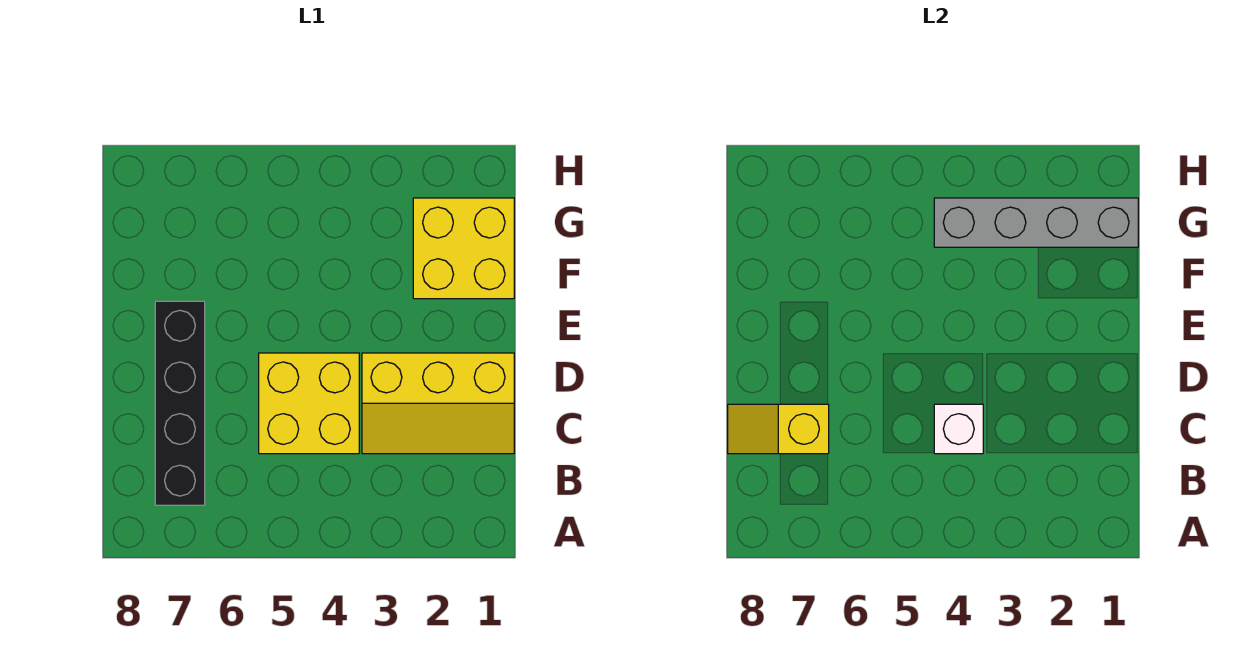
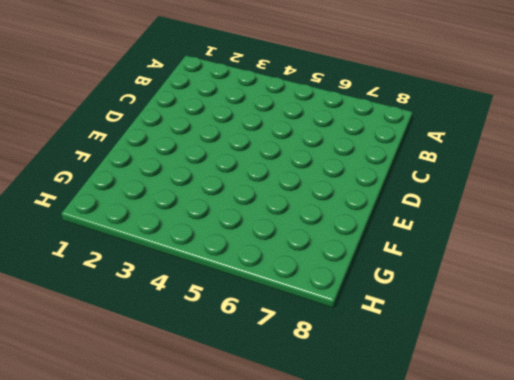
none -> black 1x4 brick [155,301,205,505]
none -> yellow 2x3 slope [362,353,514,454]

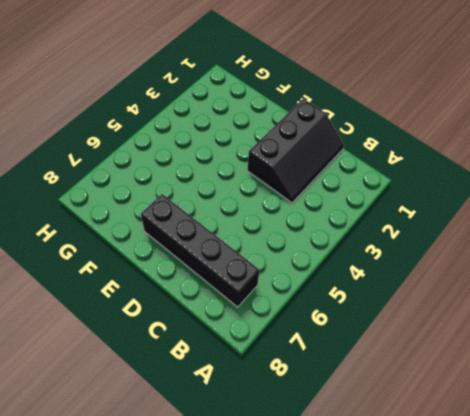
black 2x3 slope [247,99,344,203] -> yellow 2x3 slope [362,353,514,454]
none -> yellow 2x2 brick [259,353,359,454]
none -> yellow 2x2 brick [413,198,514,299]

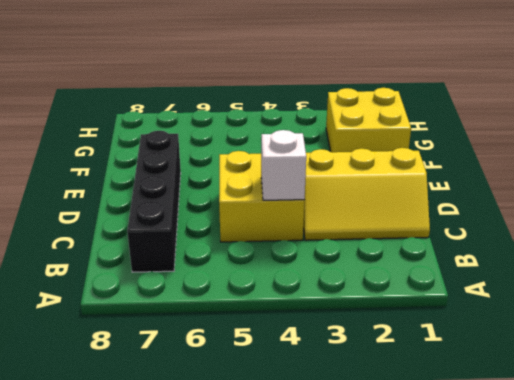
none -> yellow 1x2 slope [728,404,829,454]
none -> grey 1x4 brick [934,198,1138,247]

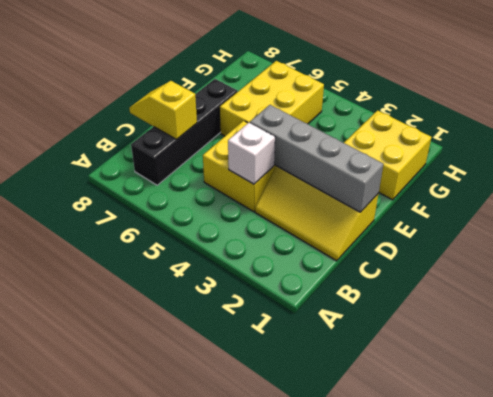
grey 1x4 brick [250,105,383,212] -> grey 1x4 brick moved to [934,198,1138,247]
yellow 2x3 brick [220,61,324,136] -> none

